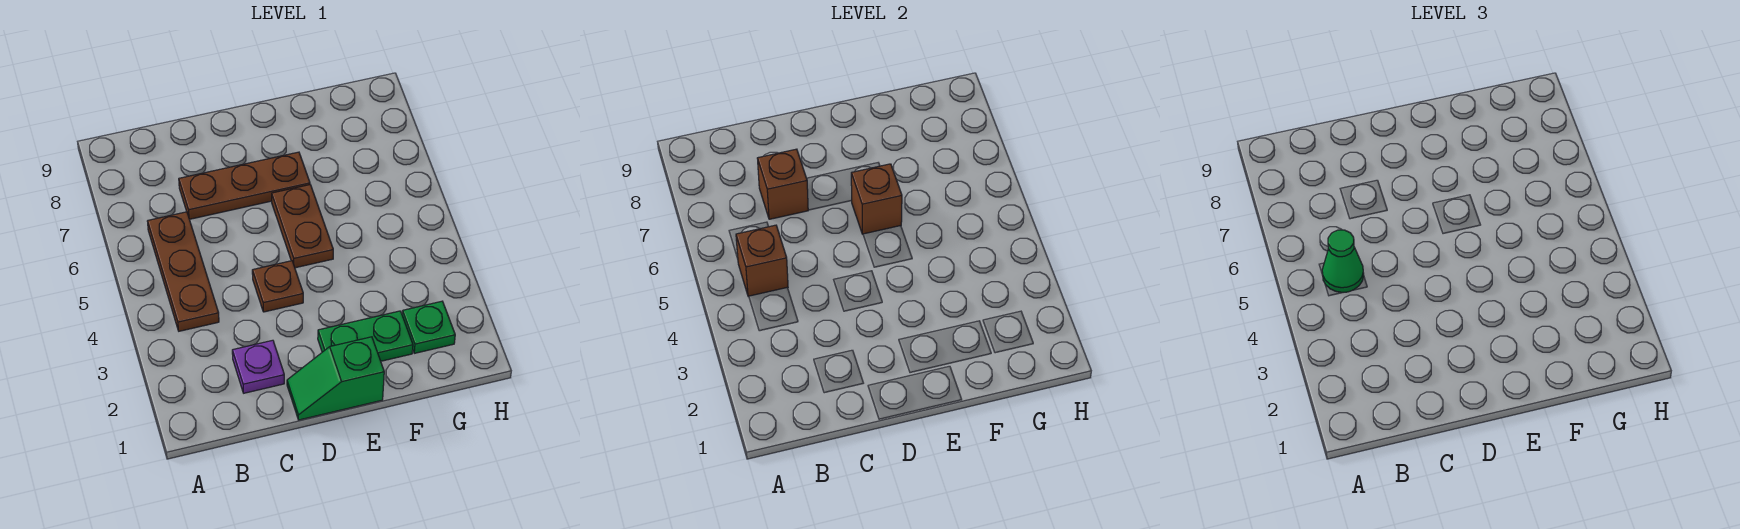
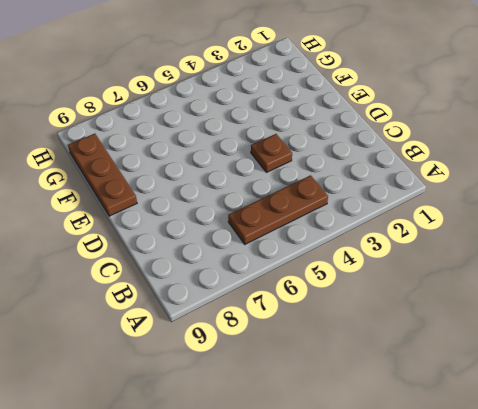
brown 1x3 plate [68,134,137,216] -> brown 1x3 plate moved to [179,152,310,219]
none -> purple 1x1 plate [232,340,284,393]
none -> green 1x2 slope [287,337,384,420]
none -> green 1x2 plate [318,311,413,361]

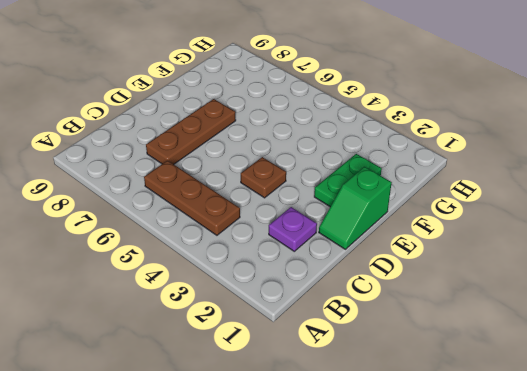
none -> brown 1x2 plate [272,185,333,268]
none -> green 1x1 plate [402,301,455,353]
none -> brown 1x1 brick [736,225,788,297]

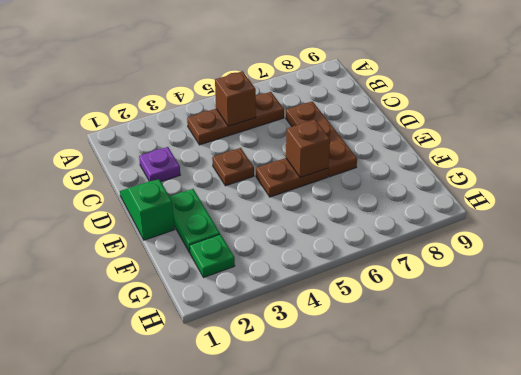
none -> brown 1x1 brick [757,149,808,219]
none -> green 1x1 cone [1322,230,1364,292]

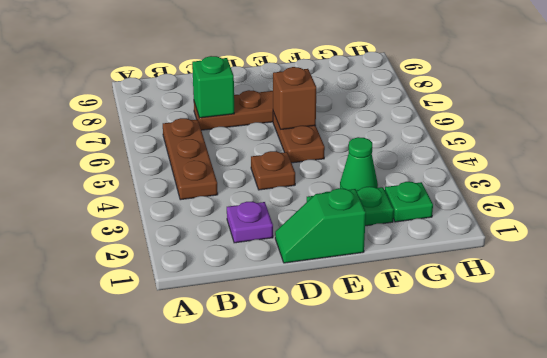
green 1x1 brick [192,56,234,118] -> brown 1x1 brick [757,149,808,219]
green 1x1 cone [340,137,378,190] -> green 1x1 cone moved to [1322,230,1364,292]
none -> brown 1x1 brick [736,225,788,297]

